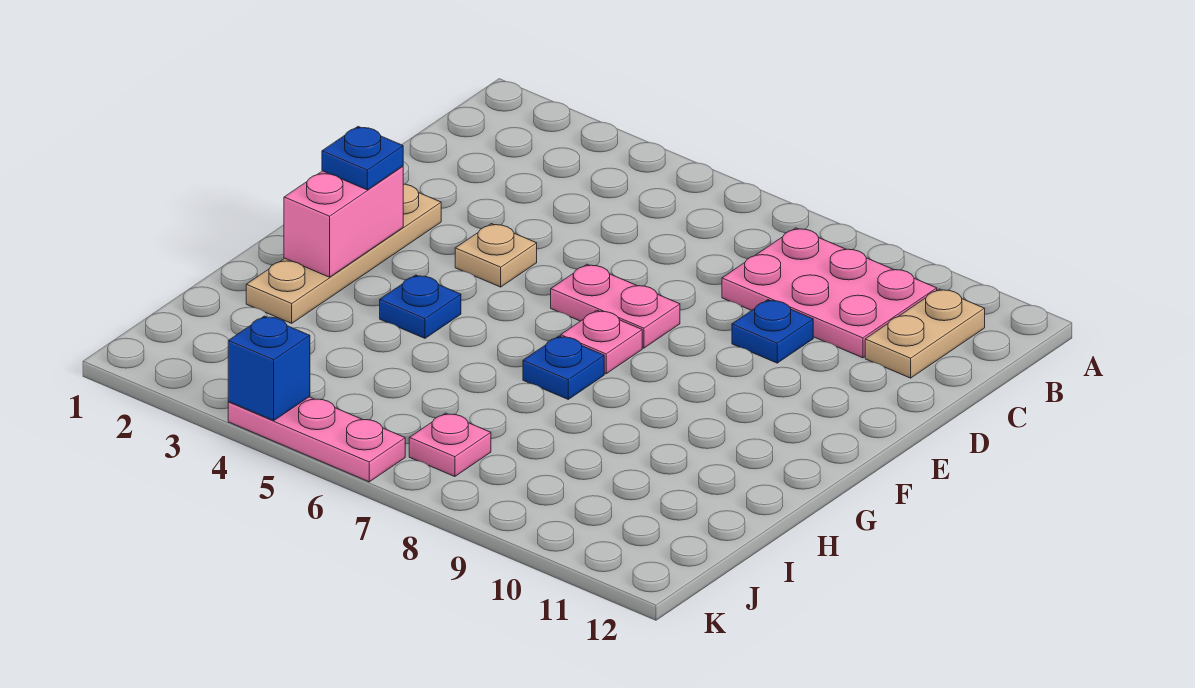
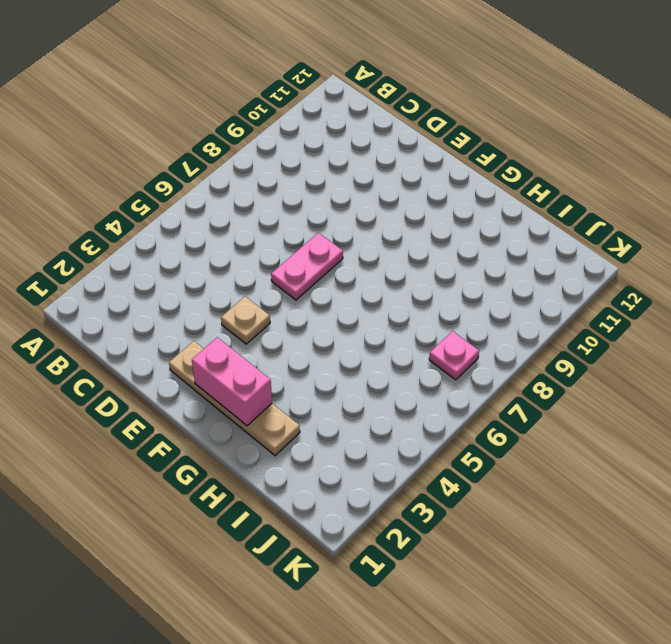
none -> pink 2x3 plate [722,228,937,358]
none -> tan 1x2 plate [865,289,985,378]
none -> blue 1x1 plate [732,300,813,363]

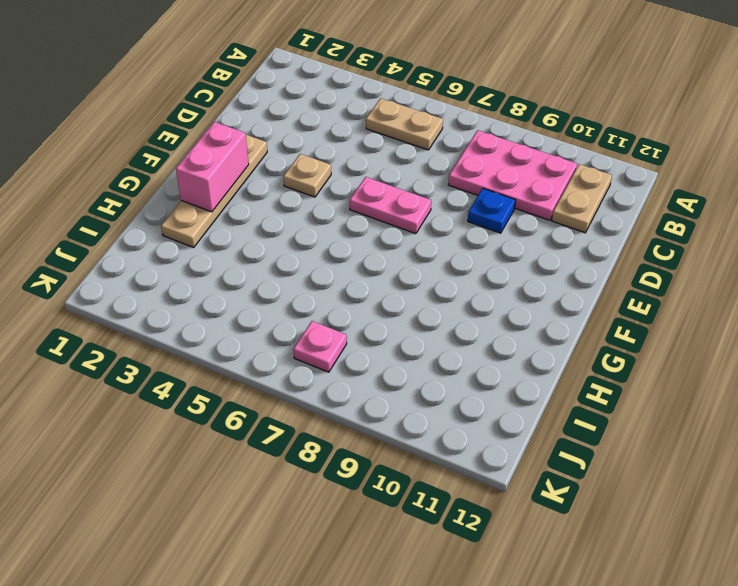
tan 1x2 plate [366,98,443,150] -> none
none -> pink 1x1 plate [561,310,642,374]
none -> blue 1x1 plate [380,275,461,338]
none -> blue 1x1 plate [523,336,604,399]

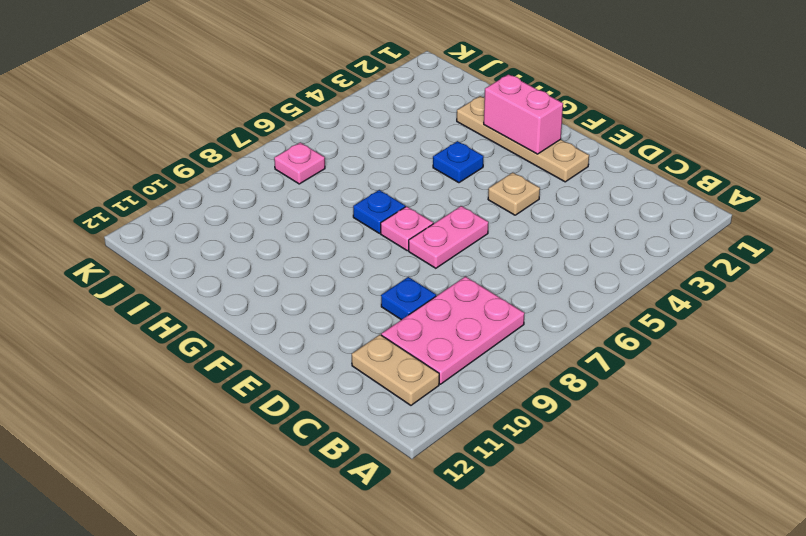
none -> pink 1x3 plate [228,397,405,482]
none -> blue 1x1 brick [228,316,310,421]
none -> blue 1x1 plate [322,127,403,190]

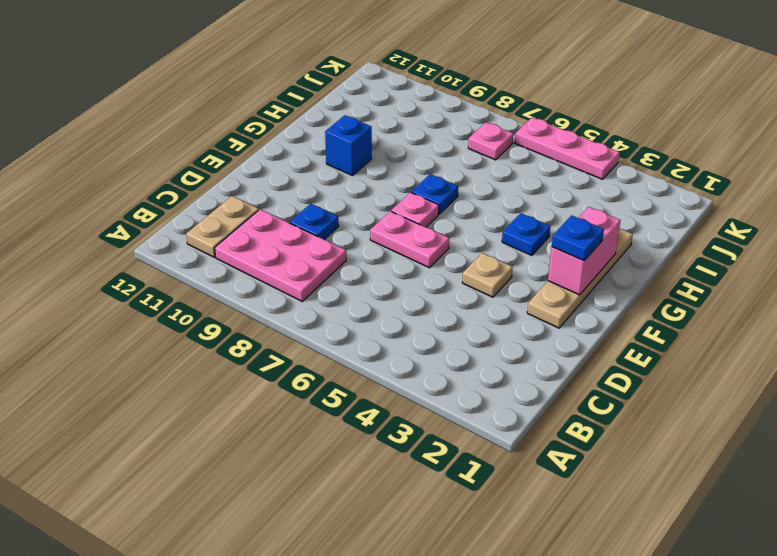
blue 1x1 brick [325,115,372,176] -> blue 1x1 brick moved to [228,316,310,421]

